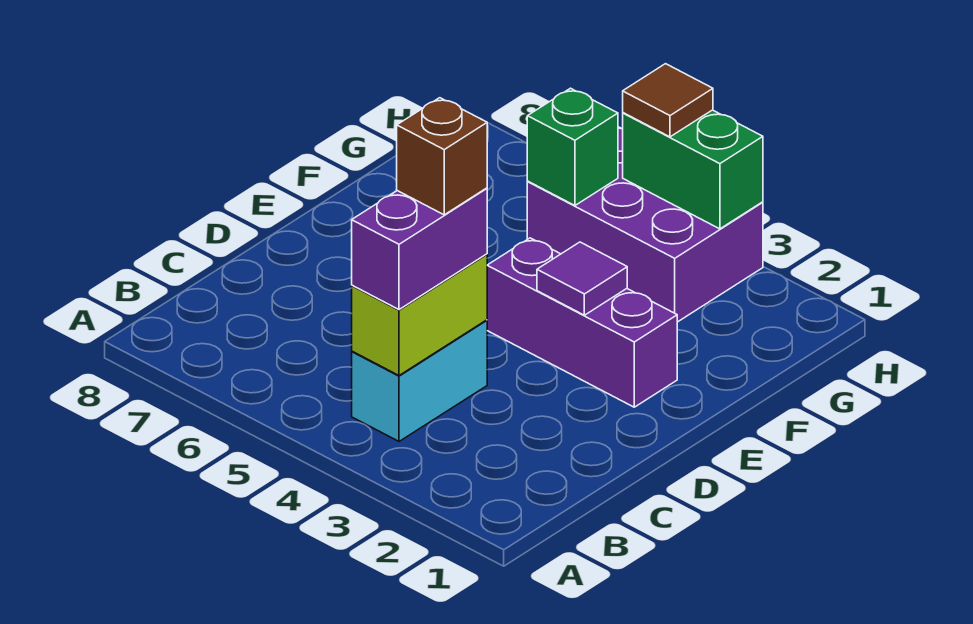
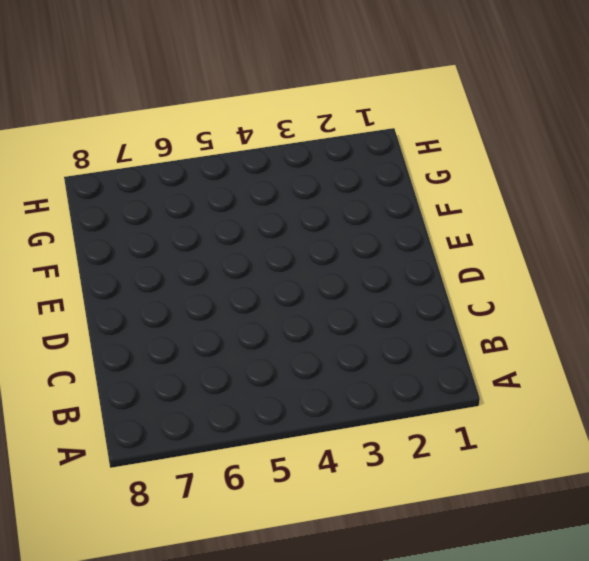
none -> cyan 1x2 brick [352,320,487,441]
none -> purple 1x3 brick [487,238,677,407]

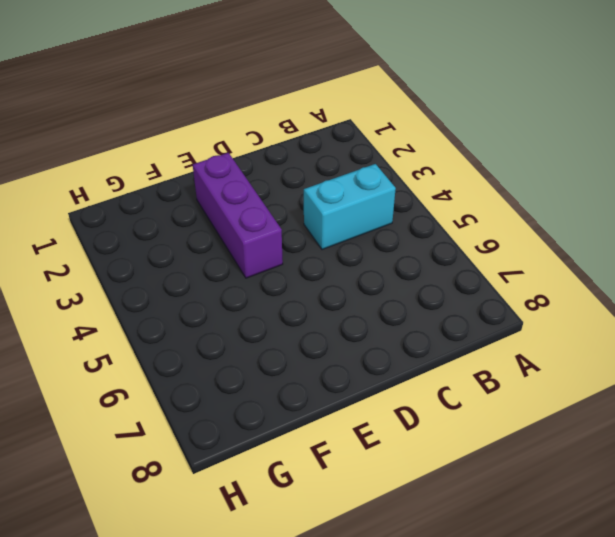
none -> purple 2x3 brick [527,127,763,322]
none -> lime 1x2 brick [352,254,487,376]

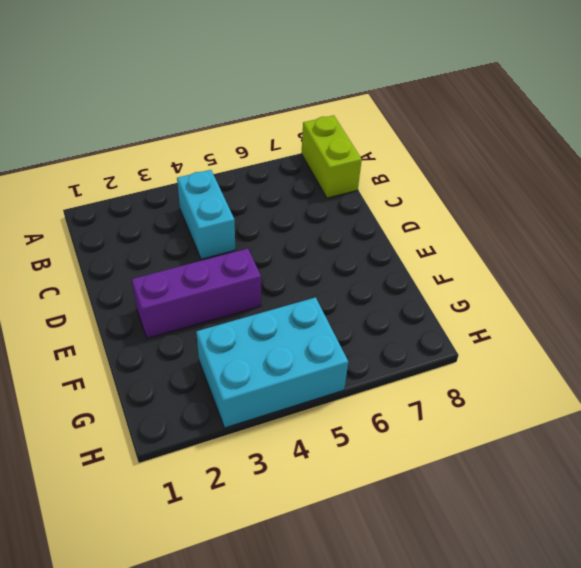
lime 1x2 brick [301,115,362,198] -> lime 1x2 brick moved to [352,254,487,376]
cyan 2x3 brick [196,297,348,428] -> purple 2x3 brick [527,127,763,322]
none -> purple 1x1 tile [537,242,627,315]
none -> green 1x1 brick [527,88,618,206]

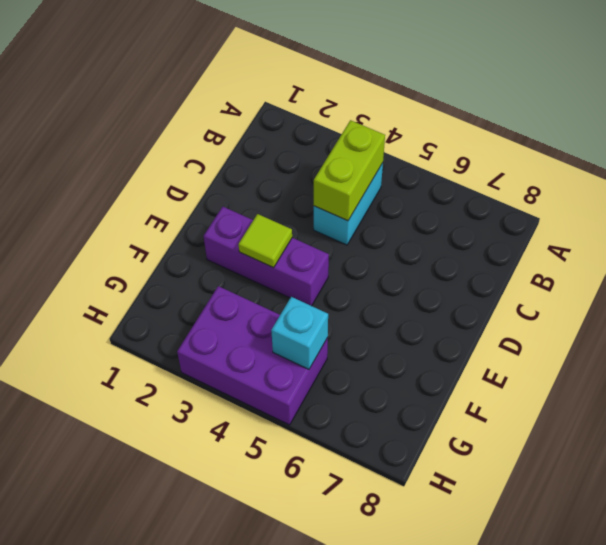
lime 1x1 tile [239,214,292,268] -> purple 1x1 tile [537,242,627,315]
cyan 1x1 brick [271,297,328,369] -> green 1x1 brick [527,88,618,206]
none -> green 1x2 brick [623,110,763,229]
none -> purple 1x2 brick [352,188,487,310]

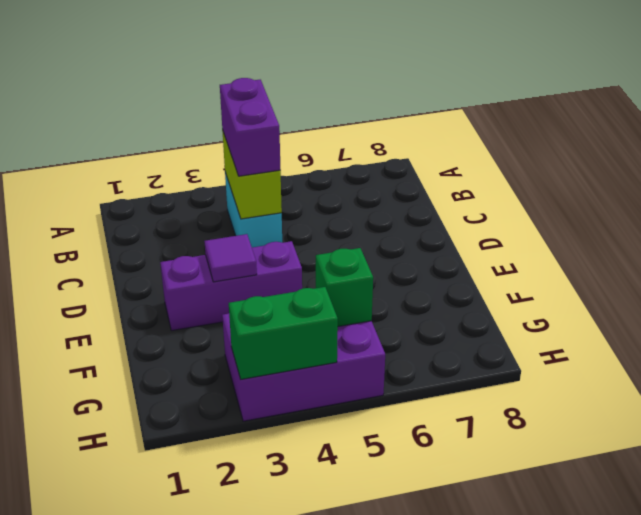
none -> brown 1x1 tile [623,64,713,137]
none -> brown 1x1 brick [397,98,487,215]

